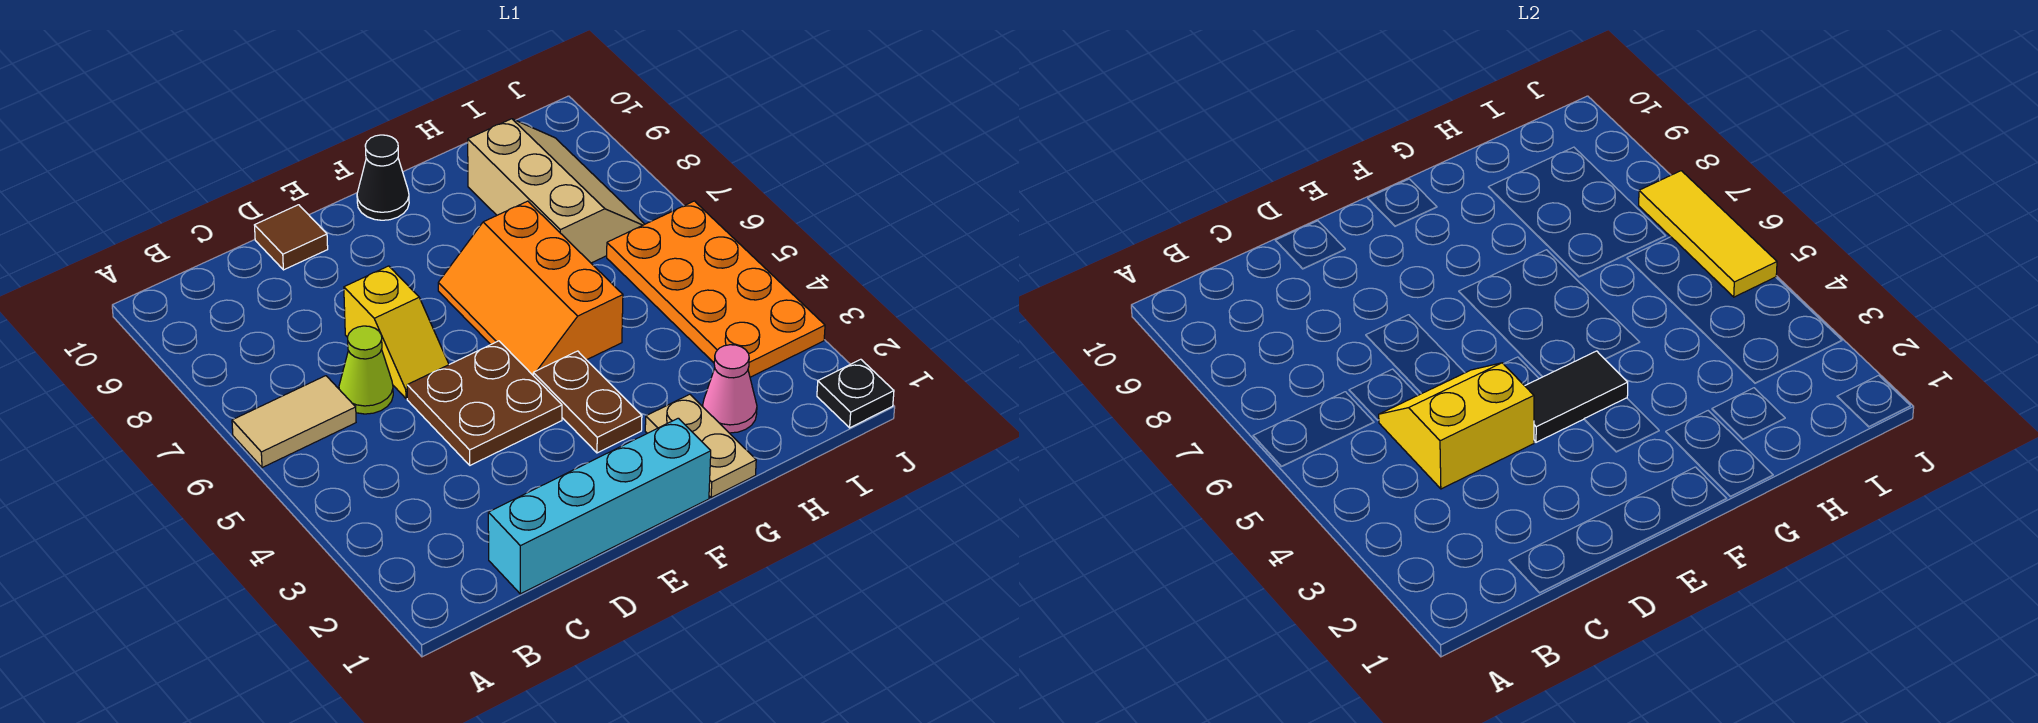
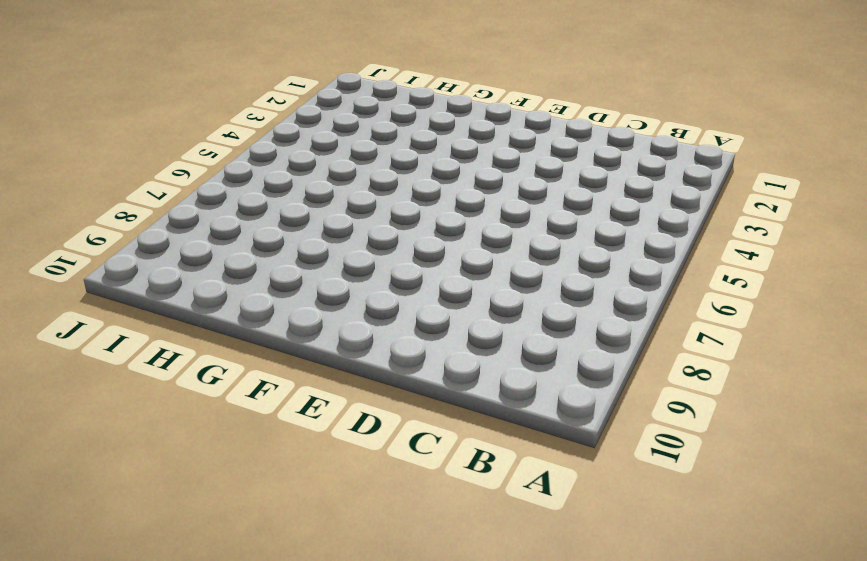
none -> tan 1x2 tile [232,376,356,468]
none -> cyan 1x4 brick [488,418,711,594]
none -> lime 1x1 cone [339,326,393,414]

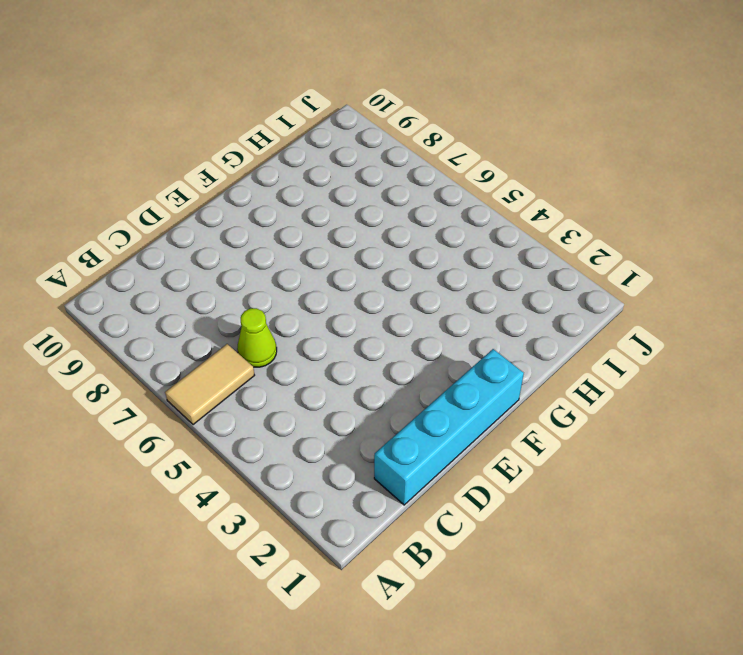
none -> brown 2x2 plate [407,341,562,465]
none -> yellow 1x2 slope [344,266,449,399]
none -> brown 1x1 tile [255,205,328,270]

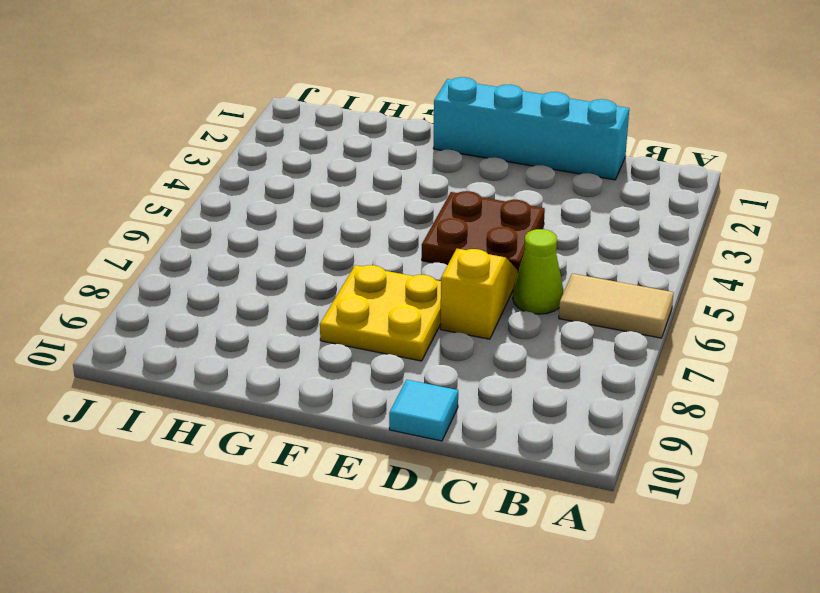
cyan 1x1 tile [389,380,458,441] -> brown 1x1 tile [255,205,328,270]
yellow 2x2 plate [320,265,441,361] -> orange 2x3 slope [438,201,623,375]
none -> brown 1x2 plate [533,351,642,453]
none -> black 1x1 cone [357,135,409,220]
none -> tan 1x2 plate [645,394,756,498]

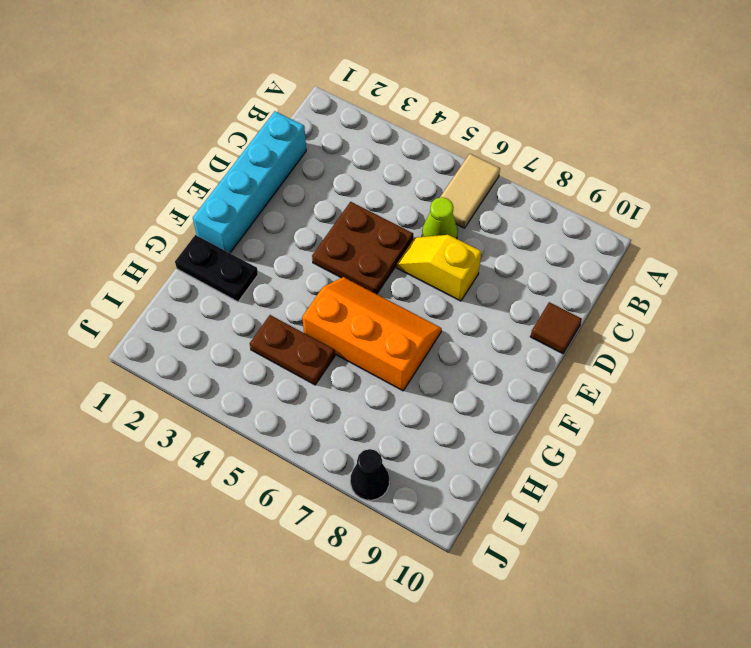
black 1x2 plate [175,235,258,302] -> tan 1x2 plate [645,394,756,498]
brown 1x2 plate [250,315,335,385] -> brown 1x2 plate moved to [533,351,642,453]
black 1x1 cone [350,449,389,500] -> black 1x1 cone moved to [357,135,409,220]
none -> pink 1x1 cone [703,345,757,433]
none -> tan 2x3 slope [468,119,645,263]
none -> orange 2x4 plate [607,201,825,377]

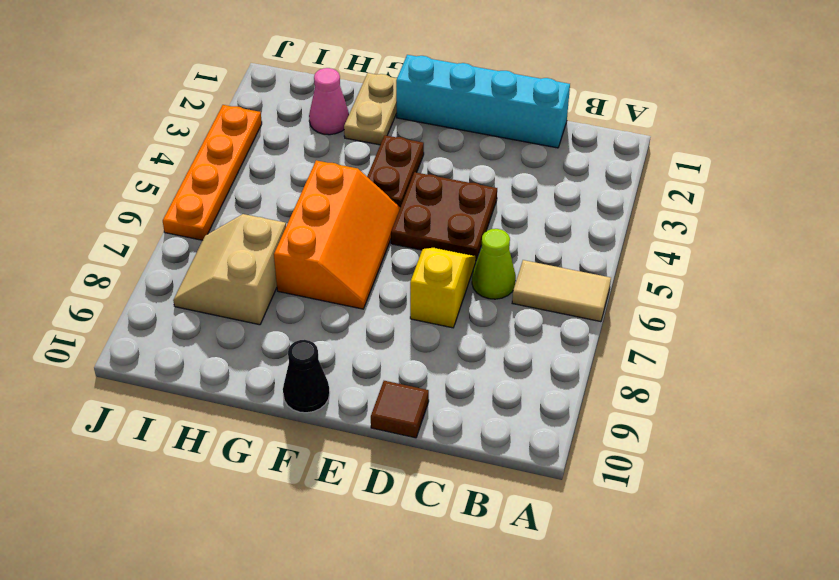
tan 2x2 slope [173,214,286,325] -> tan 2x3 slope [468,119,645,263]
orange 1x4 plate [163,105,262,240] -> orange 2x4 plate [607,201,825,377]
none -> black 1x1 plate [817,359,894,428]
none -> yellow 2x2 slope [1379,363,1534,489]
none -> black 1x2 tile [1525,351,1628,442]

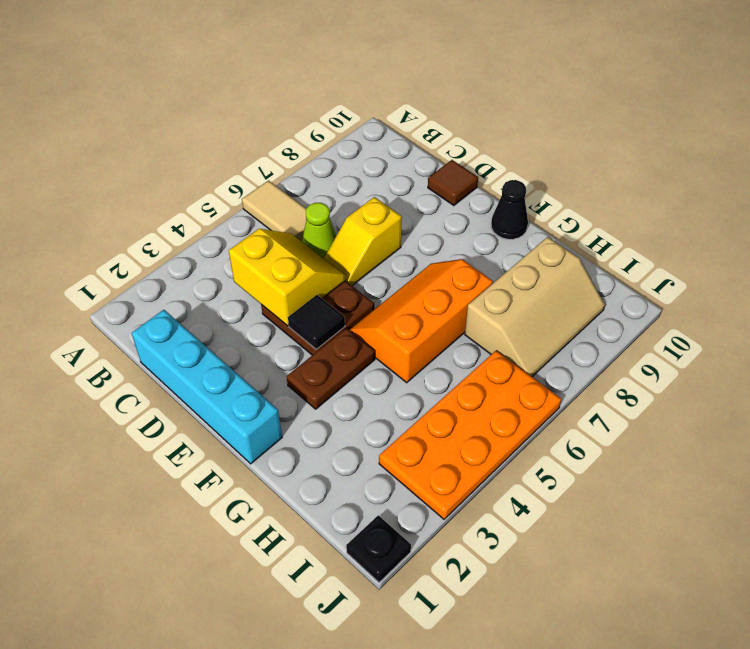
black 1x1 tile [288,295,345,349] -> black 1x2 tile [1525,351,1628,442]
none -> tan 1x2 plate [645,394,756,498]
none -> pink 1x1 cone [703,345,757,433]
none -> yellow 1x3 tile [1639,171,1777,297]

